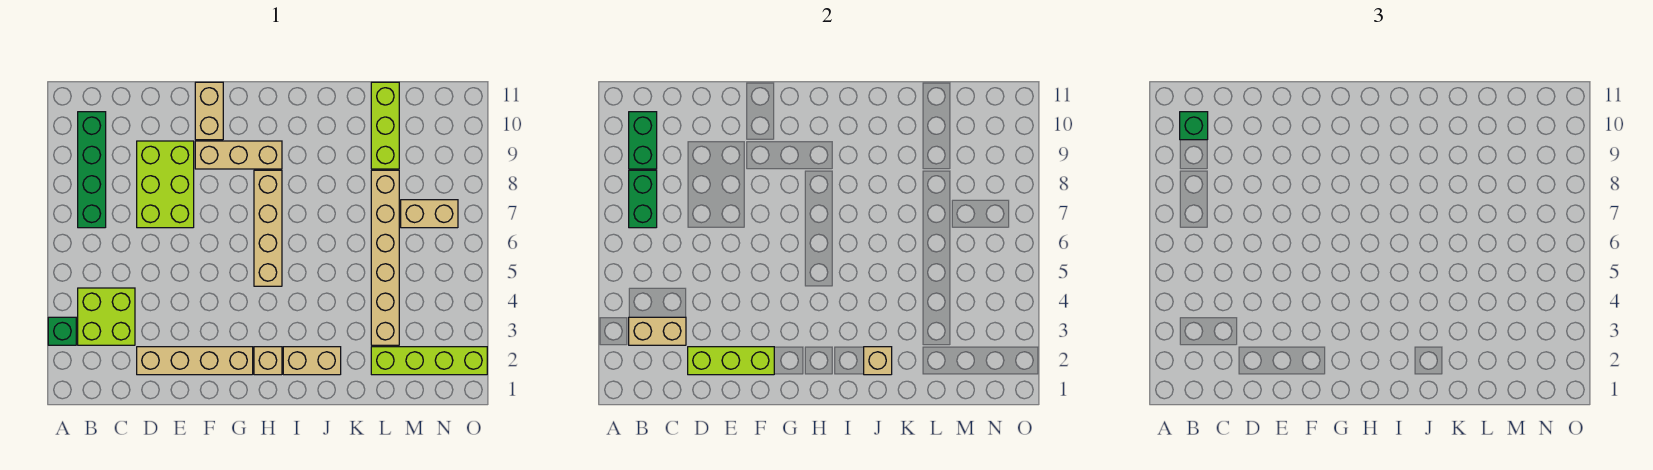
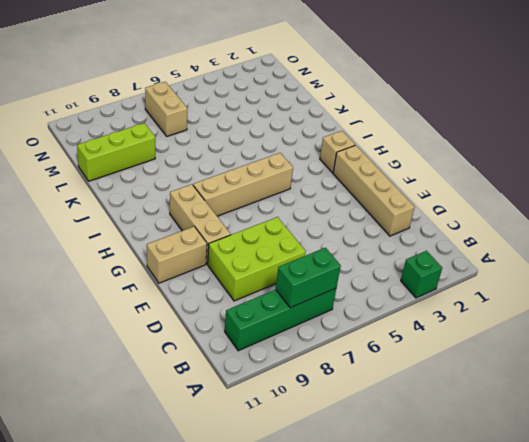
none -> lime 2x2 brick [78,288,135,345]
none -> tan 1x2 brick [283,347,341,375]
none -> lime 1x4 brick [371,347,487,375]

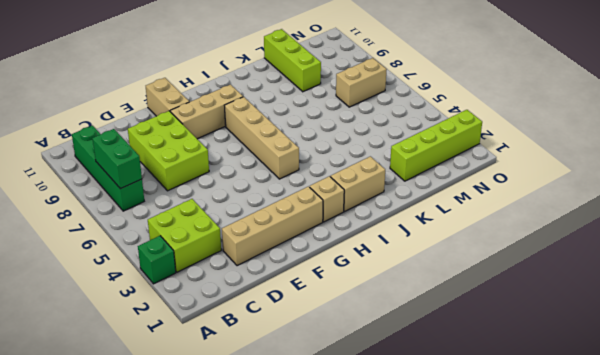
none -> tan 1x6 brick [371,170,399,345]
none -> tan 1x2 brick [629,317,686,345]
none -> green 1x2 brick [629,112,657,169]

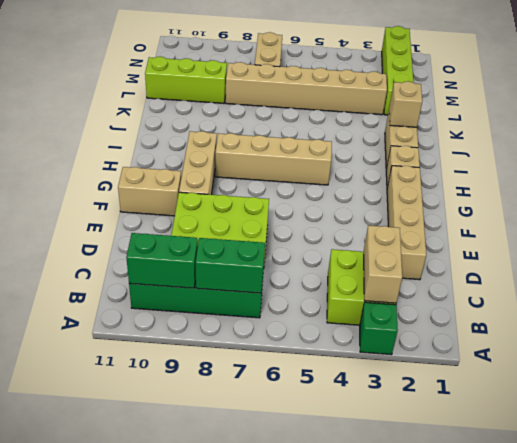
none -> lime 1x3 brick [688,347,774,375]
none -> green 1x1 brick [1180,112,1208,140]

